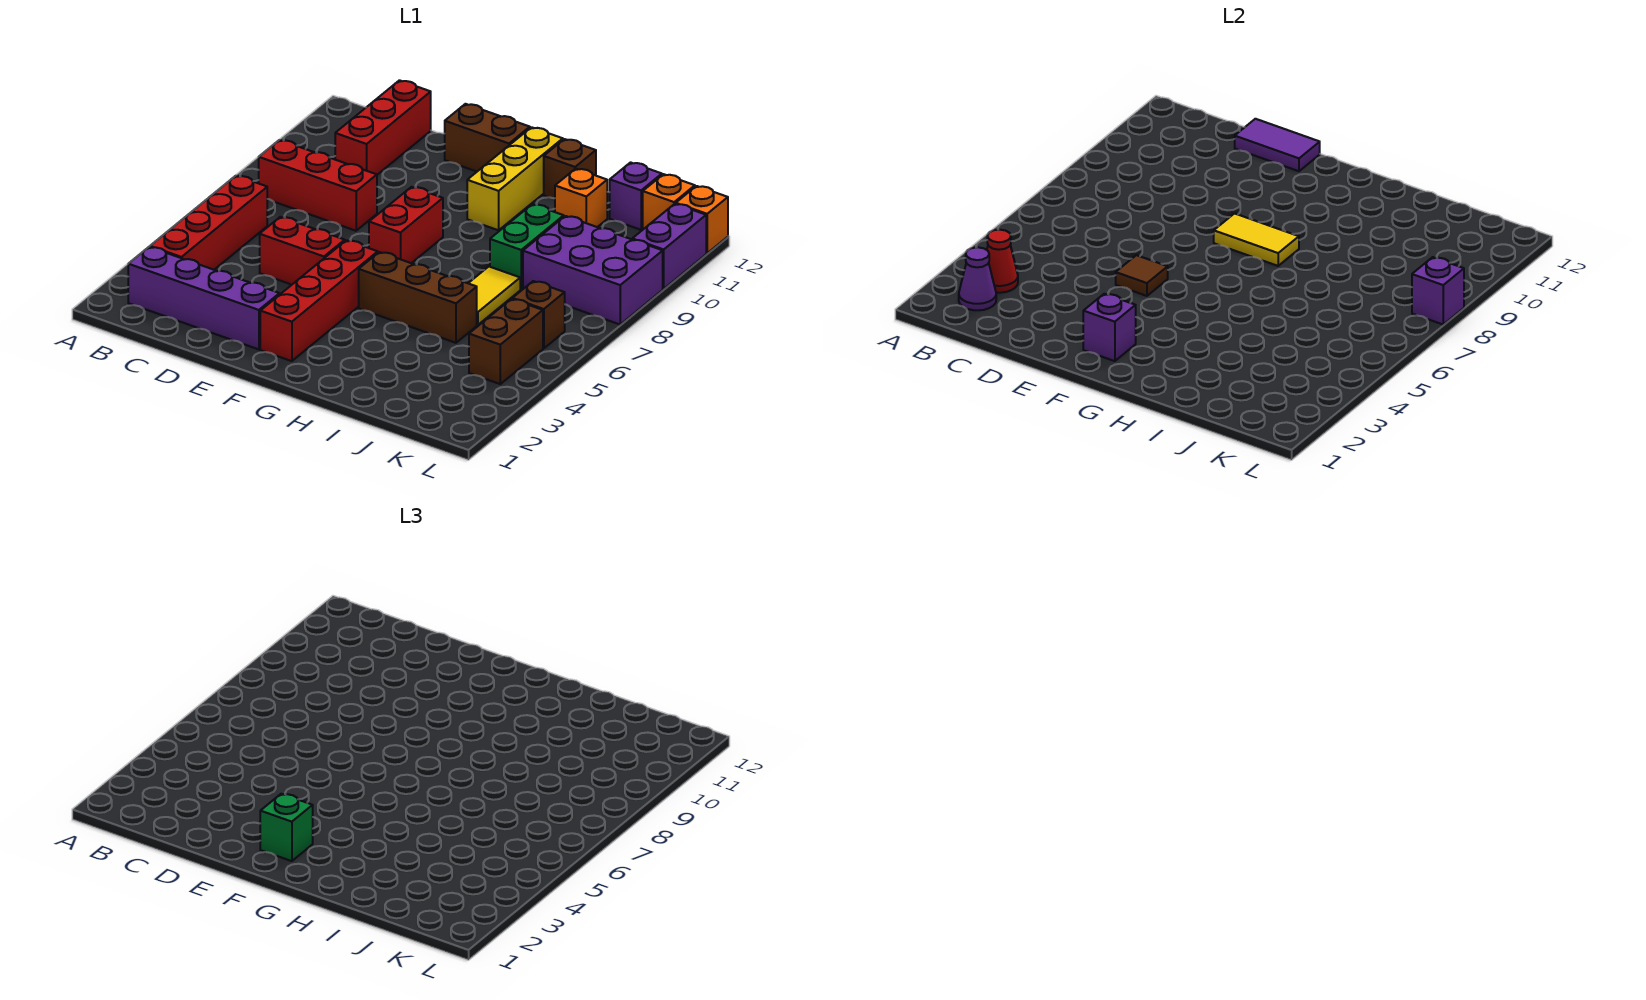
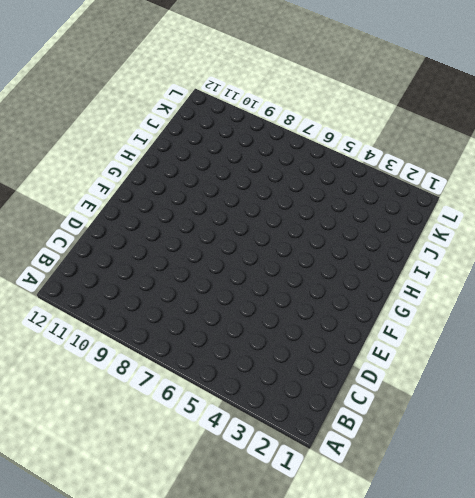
none -> purple 1x4 brick [128,247,280,349]
none -> red 1x4 brick [150,176,267,270]
none -> red 1x3 brick [259,140,377,231]

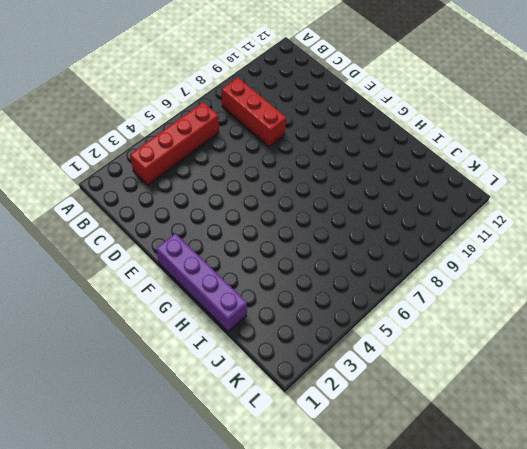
purple 1x4 brick [156,233,247,332] -> purple 1x4 brick moved to [128,247,280,349]
none -> red 1x3 brick [335,80,431,175]
none -> red 1x2 brick [260,217,345,285]
none -> brown 1x2 brick [445,104,530,172]

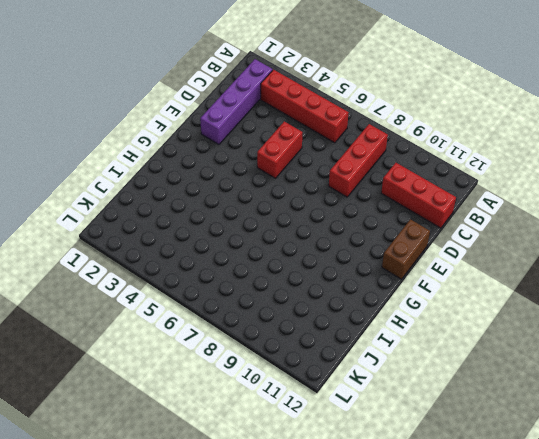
none -> red 1x4 brick [260,240,378,361]
none -> red 1x2 brick [369,187,443,263]
none -> brown 1x3 brick [359,252,477,343]

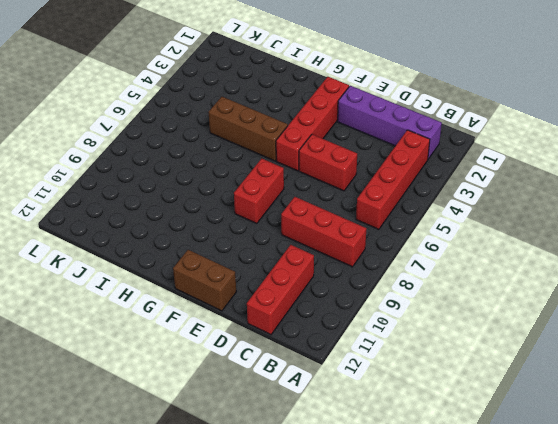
none -> yellow 1x3 brick [467,127,563,230]
none -> brown 1x1 brick [544,139,596,198]
none -> yellow 1x2 tile [468,267,520,325]

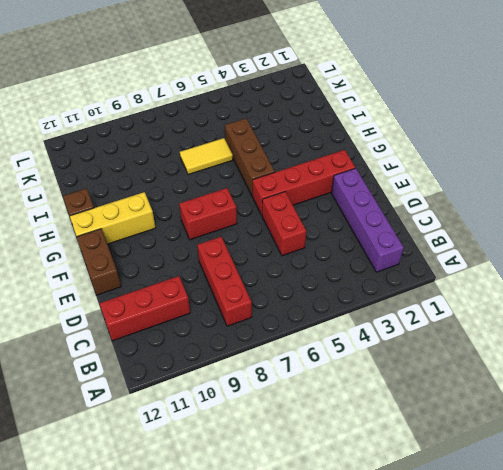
none -> red 1x4 brick [150,176,267,270]
none -> green 1x2 brick [490,204,564,289]
none -> orange 1x1 brick [555,169,607,227]

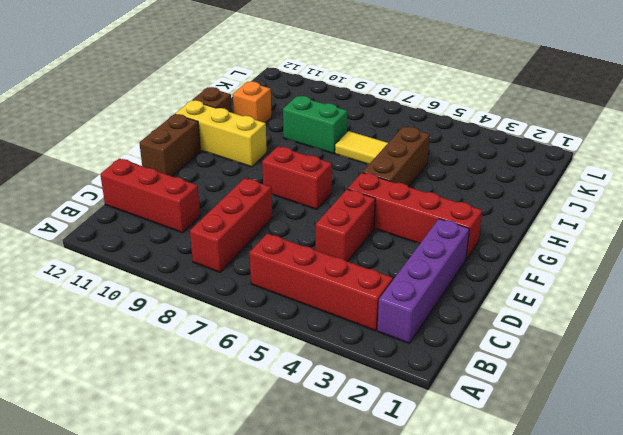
none -> purple 2x3 brick [523,216,663,324]
none -> purple 1x1 brick [610,162,662,230]
none -> brown 1x2 brick [469,299,543,384]

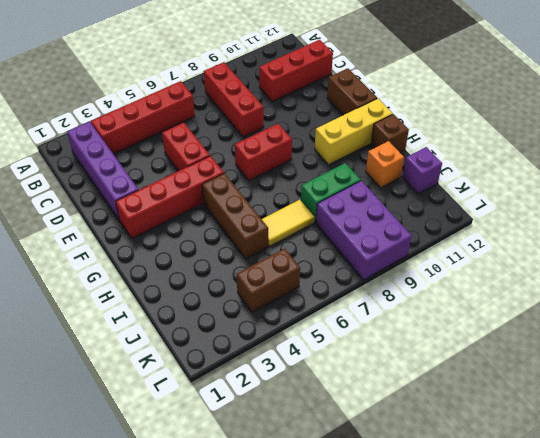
none -> brown 1x1 brick [512,281,565,349]
none -> orange 1x1 brick [643,174,695,229]
none -> purple 1x2 brick [632,204,706,289]

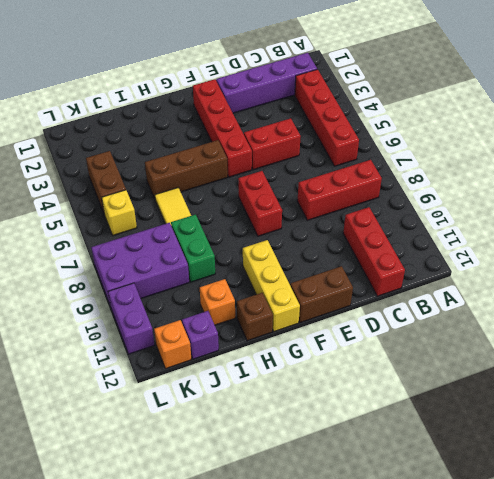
yellow 1x1 brick [102,190,137,235] -> brown 1x1 brick [512,281,565,349]
none -> orange 1x1 brick [676,186,728,253]
none -> purple 1x1 cone [959,247,996,310]
none -> red 1x1 cone [987,230,1018,293]

